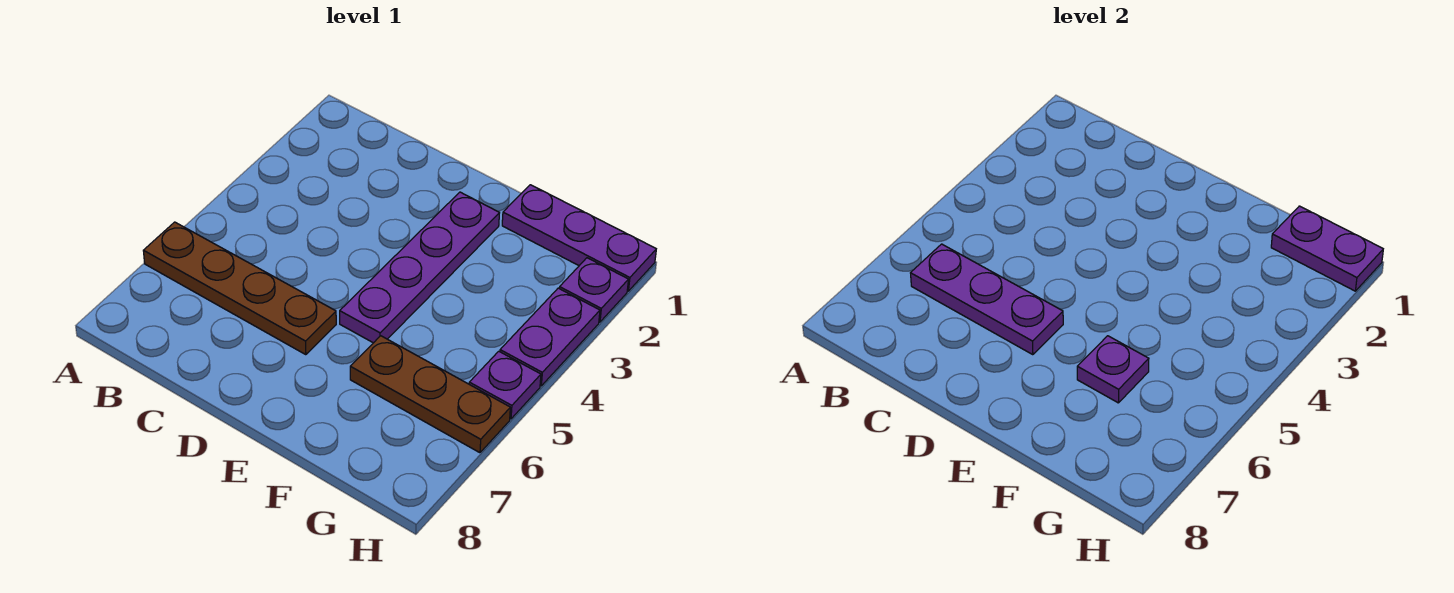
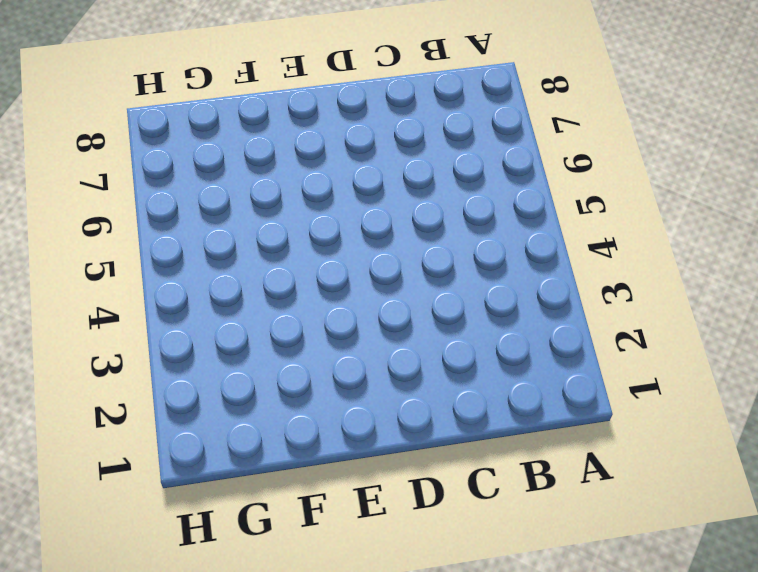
none -> brown 1x4 plate [143,222,336,355]
none -> purple 1x4 plate [340,192,499,343]

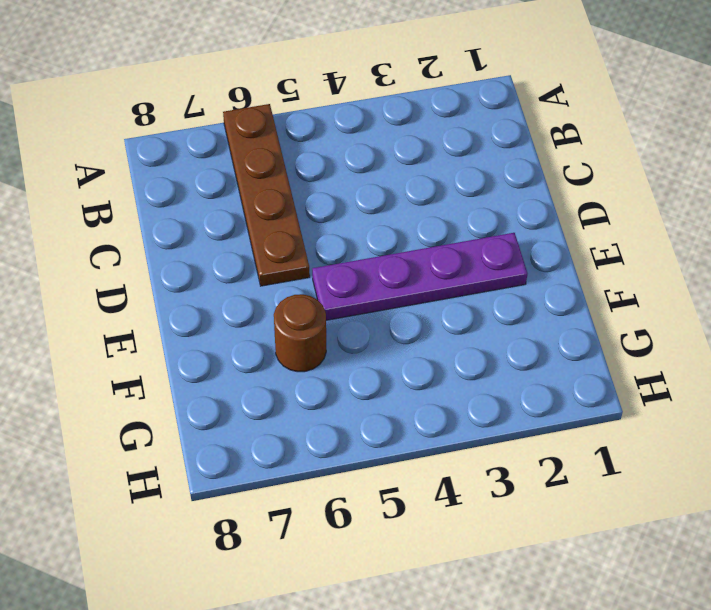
brown 1x1 round brick [274,294,326,372] -> brown 1x3 plate [350,336,510,453]
none -> purple 1x3 plate [502,185,656,291]
none -> purple 1x1 plate [559,258,628,322]

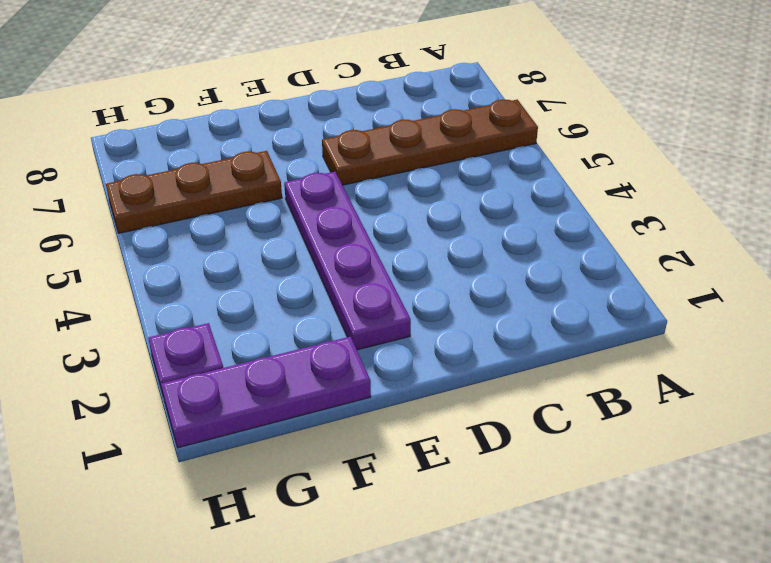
none -> purple 1x2 plate [500,288,600,386]
none -> purple 1x1 plate [469,351,541,419]

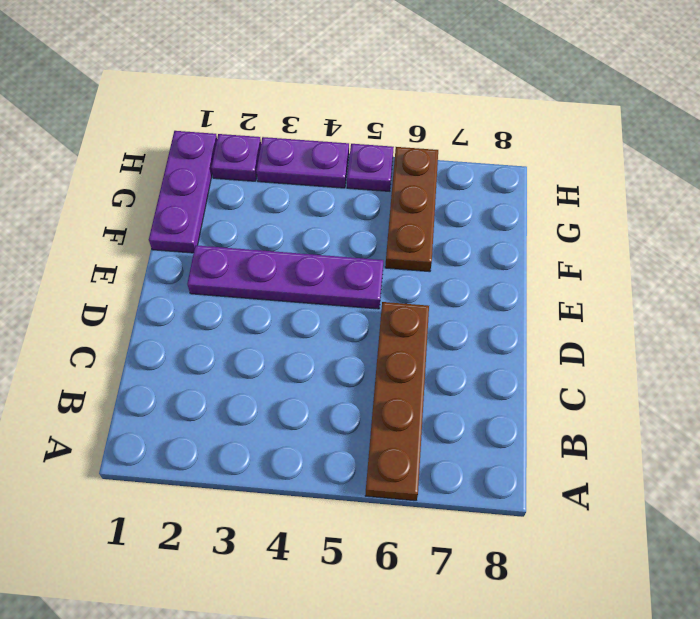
none -> purple 1x3 plate [911,244,1063,355]
none -> purple 1x1 plate [1077,336,1149,403]

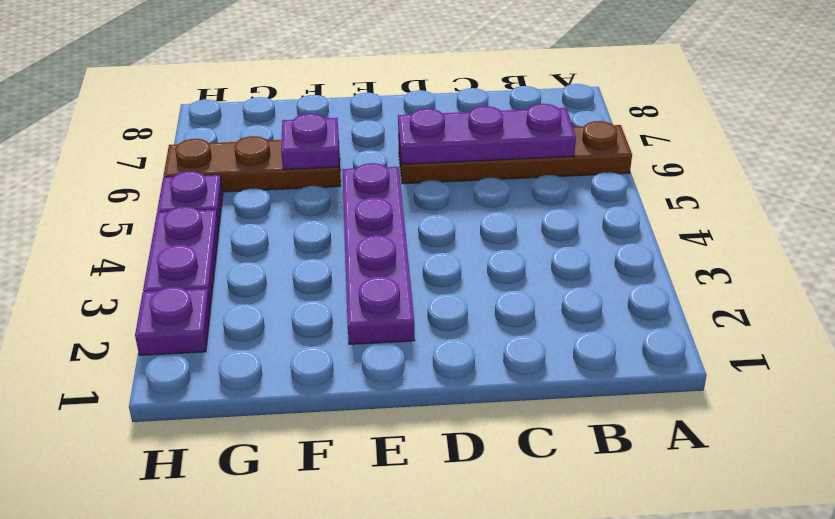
none -> purple 1x3 plate [502,185,656,291]
none -> purple 1x2 plate [1271,206,1383,291]

